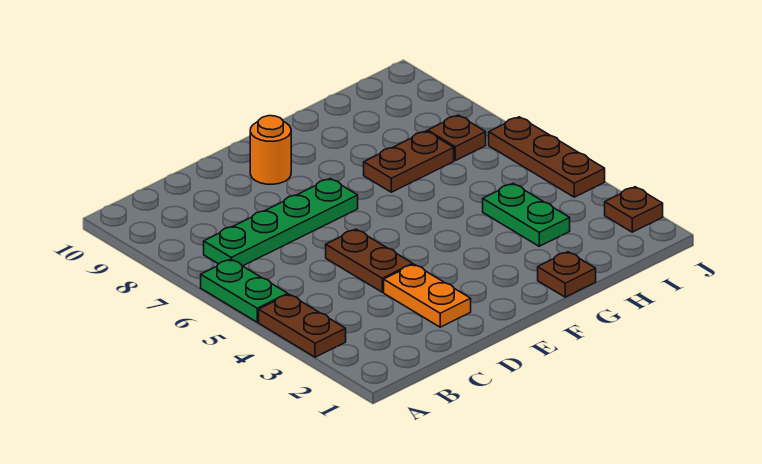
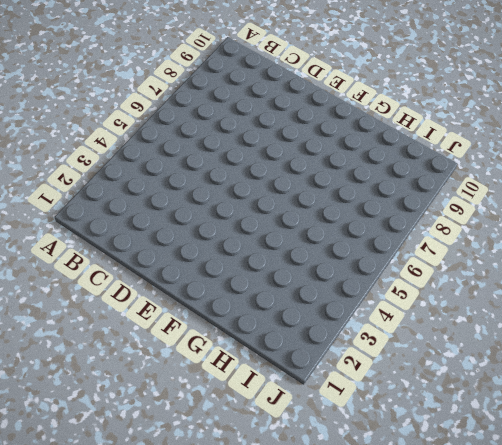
none -> brown 1x2 plate [259,294,346,357]
none -> green 1x2 plate [201,259,288,322]
none -> green 1x4 plate [204,179,358,266]

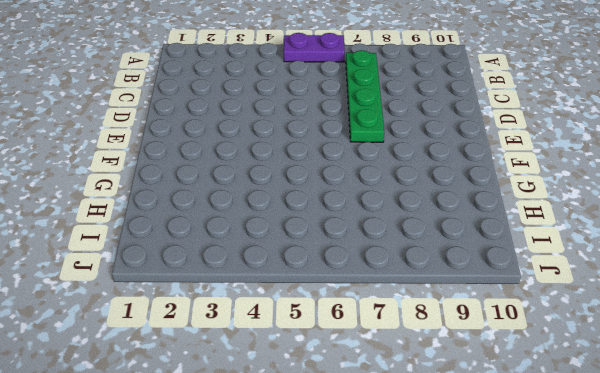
purple 1x2 plate [284,33,345,62] -> green 1x2 plate [201,259,288,322]
none -> brown 1x2 plate [259,294,346,357]
none -> orange 1x2 plate [384,264,471,327]
none -> brown 1x2 plate [326,229,413,292]

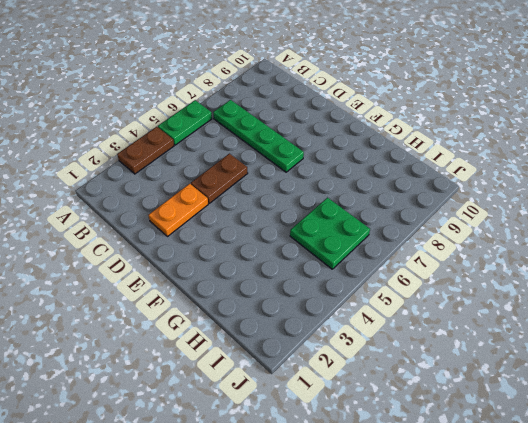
green 2x2 plate [290,198,370,269] -> none
none -> orange 1x1 round brick [250,116,291,184]
none -> brown 1x1 plate [538,252,596,297]
none -> brown 1x2 plate [364,131,454,192]

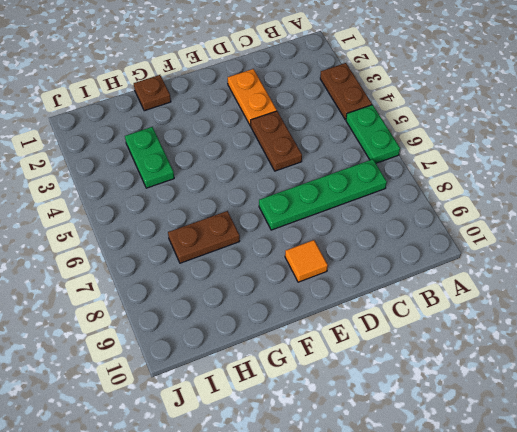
orange 1x1 tile [285,240,328,282] -> orange 1x1 round brick [250,116,291,184]
none -> brown 1x1 plate [428,115,486,161]
none -> brown 1x1 plate [605,187,663,232]
none -> brown 1x3 plate [489,117,605,197]

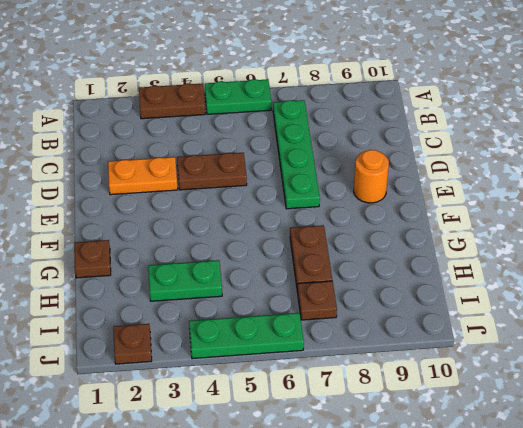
green 1x3 plate [189,313,304,359] -> brown 1x3 plate [489,117,605,197]

